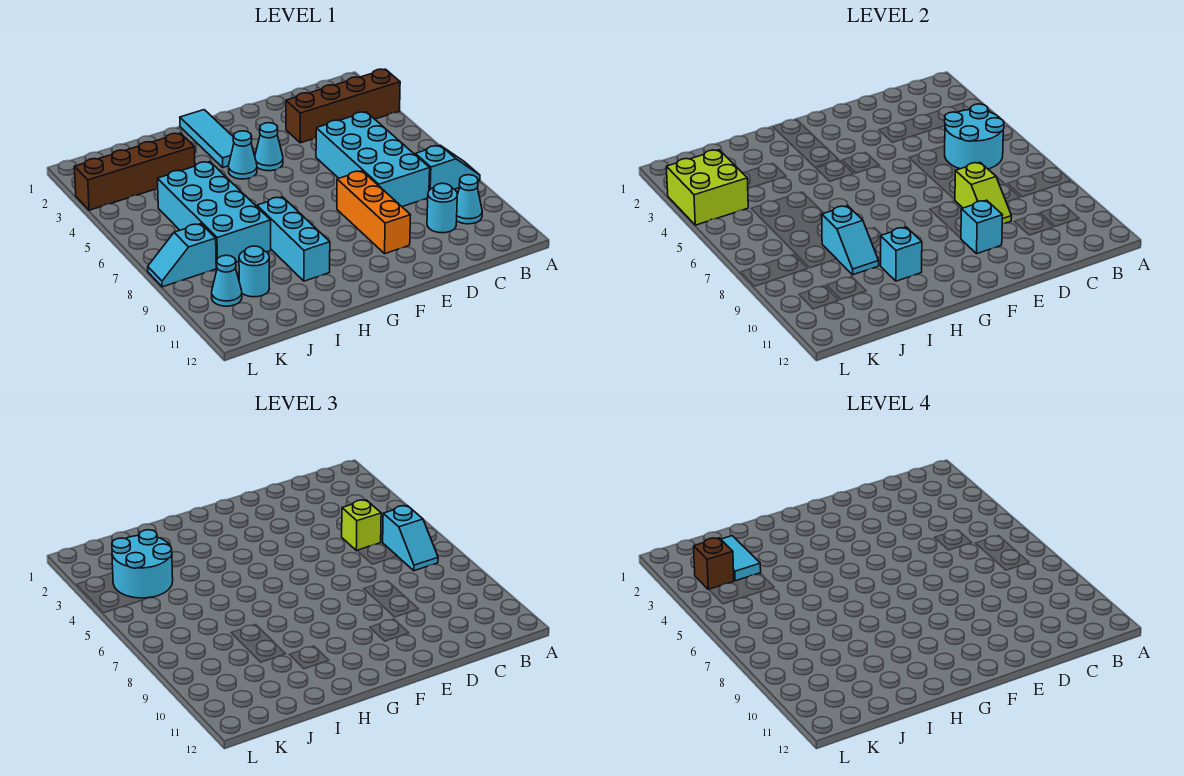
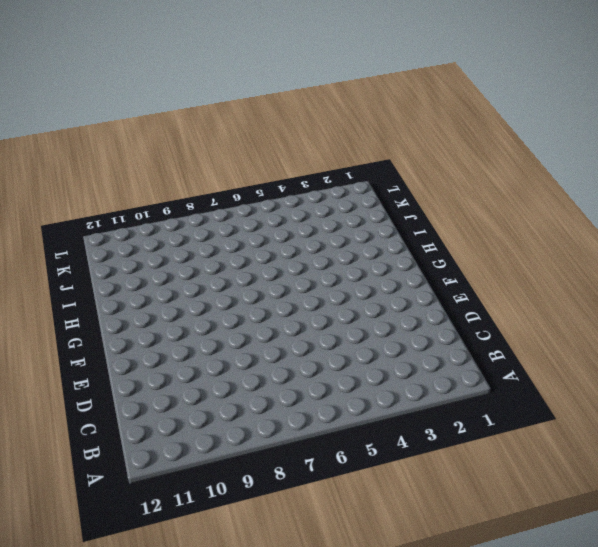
none -> brown 1x4 brick [286,69,400,143]
none -> cyan 1x2 slope [415,145,480,190]
none -> cyan 1x1 cone [457,175,482,224]

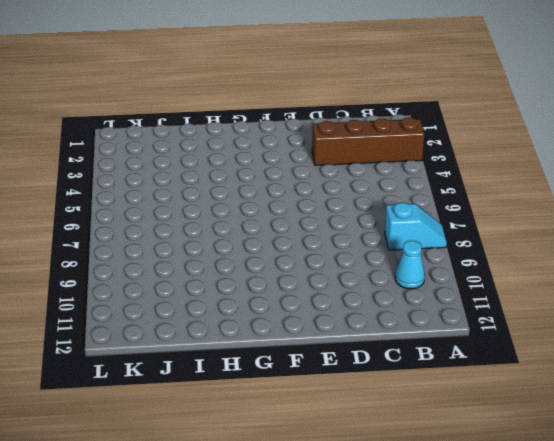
none -> cyan 2x4 brick [316,112,430,207]
none -> cyan 1x1 round brick [427,183,457,233]
none -> orange 1x3 brick [337,171,410,254]

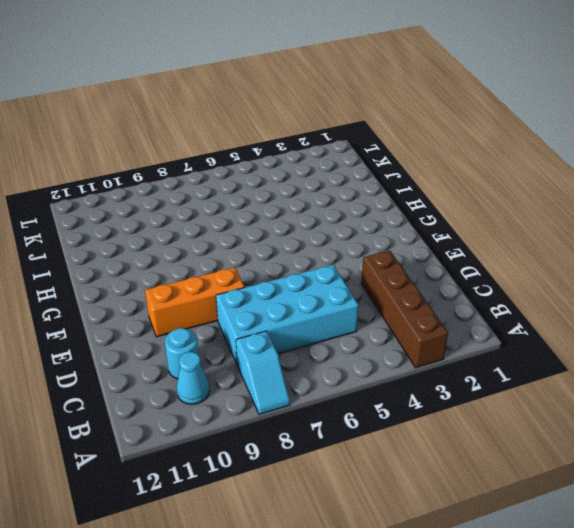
none -> cyan 1x1 cone [255,123,283,171]
none -> cyan 1x3 tile [180,110,234,168]
none -> cyan 1x1 cone [229,131,257,179]

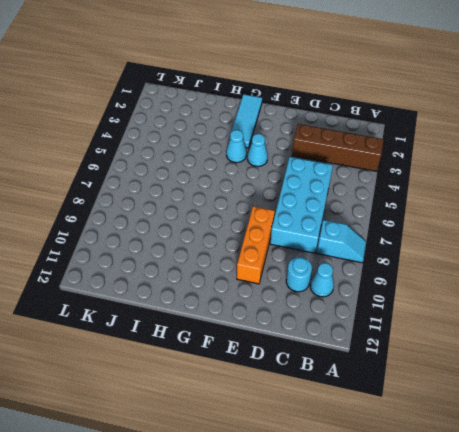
none -> cyan 1x3 brick [257,197,330,281]
none -> brown 1x4 brick [74,133,195,210]
none -> cyan 2x4 brick [157,162,271,267]

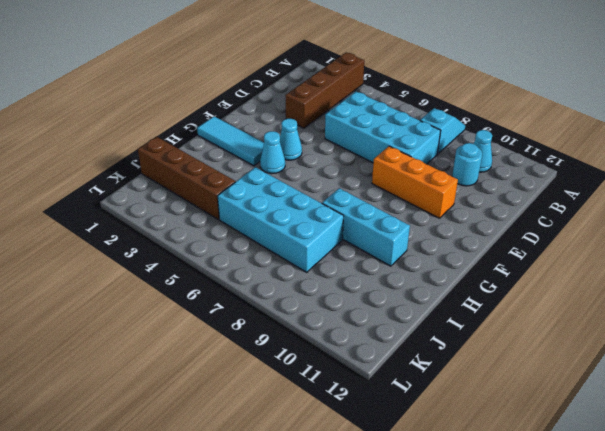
brown 1x4 brick [138,137,235,220] -> brown 1x4 brick turned to [74,133,195,210]
none -> cyan 1x1 round brick [239,246,270,297]
none -> cyan 1x2 slope [148,224,216,287]
none -> cyan 1x1 cone [212,255,242,306]

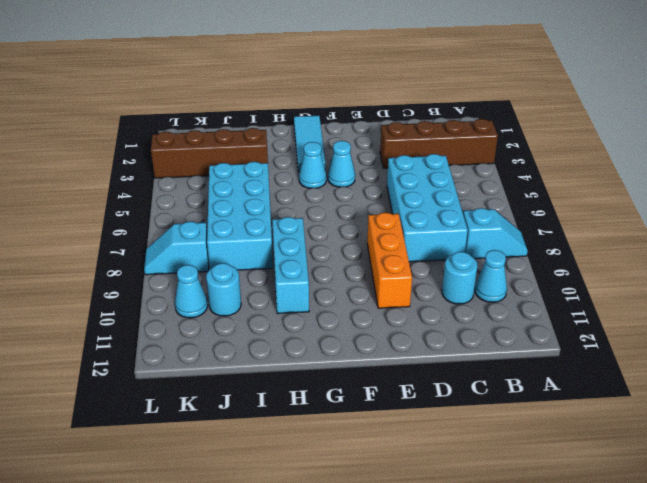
none -> cyan 2x2 round brick [945,104,1004,169]
none -> lime 1x2 slope [955,163,1012,224]
none -> cyan 1x1 brick [961,200,1002,254]

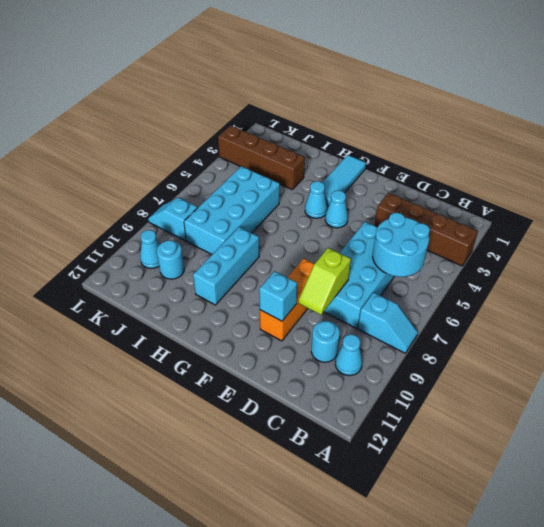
none -> cyan 1x1 brick [881,227,922,281]
none -> cyan 1x2 slope [822,206,879,275]
none -> lime 2x2 brick [666,150,748,225]

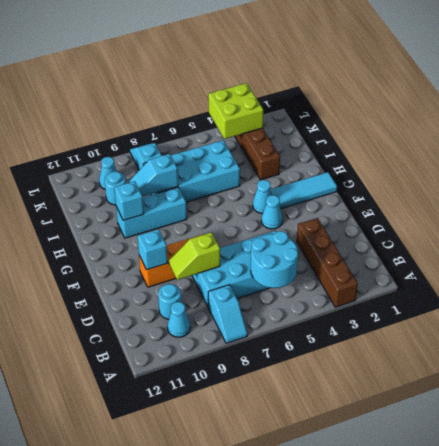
none -> cyan 1x2 slope [383,506,438,571]
none -> lime 1x1 brick [342,500,381,551]
none -> cyan 2x2 round brick [112,530,173,598]

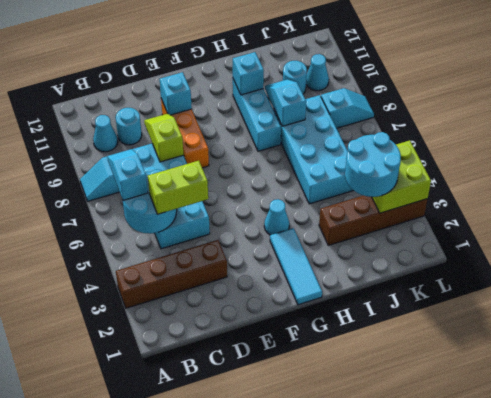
lime 1x2 brick [148,161,208,214] -> lime 1x1 brick [342,500,381,551]
none -> cyan 1x1 cone [255,123,283,171]
none -> cyan 1x2 tile [721,536,761,581]
none -> brown 1x1 brick [694,538,734,590]

